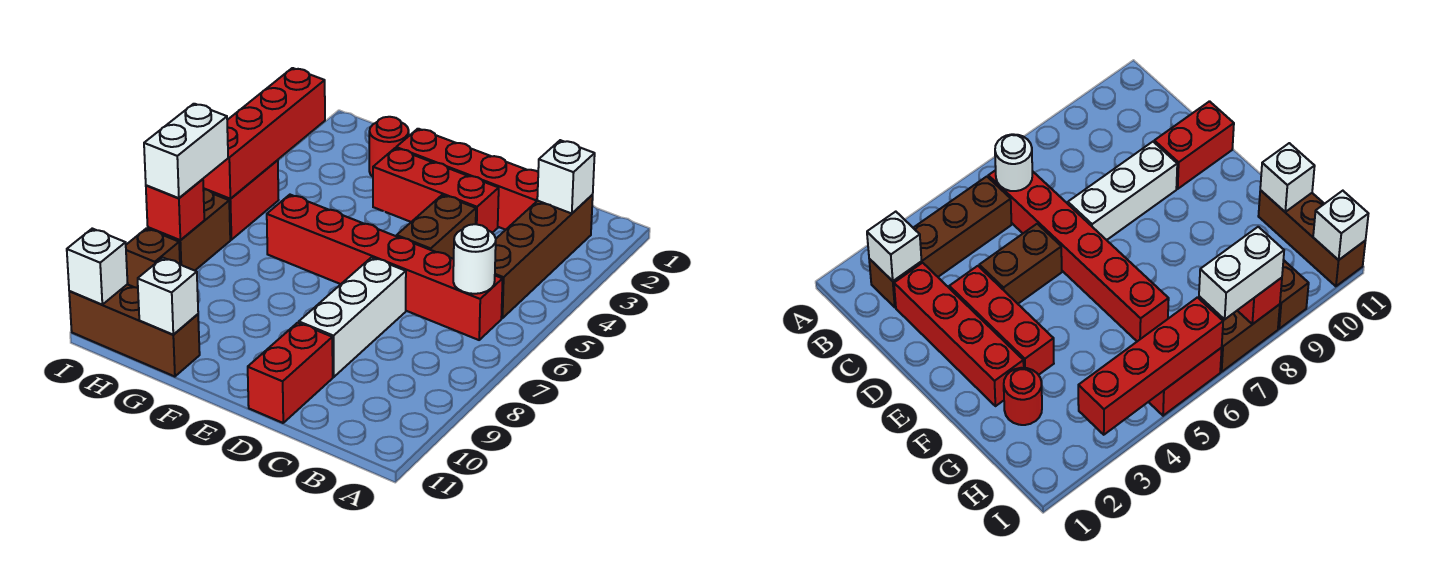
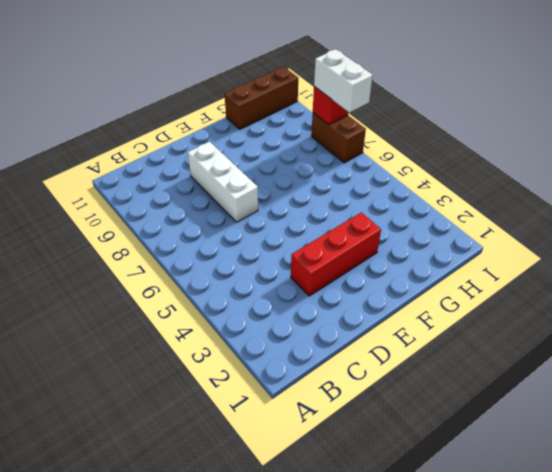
none -> brown 1x4 brick [495,195,593,318]
none -> red 1x6 brick [267,195,503,340]
none -> red 1x4 brick [396,129,538,230]

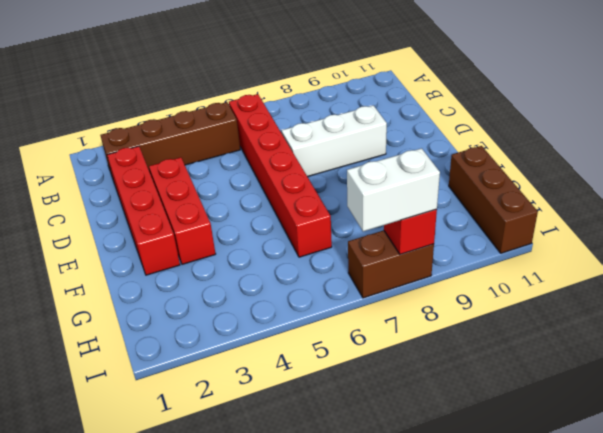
none -> brown 1x2 brick [397,195,476,259]
none -> red 1x2 brick [248,323,333,423]
none -> red 1x1 round brick [369,117,409,177]

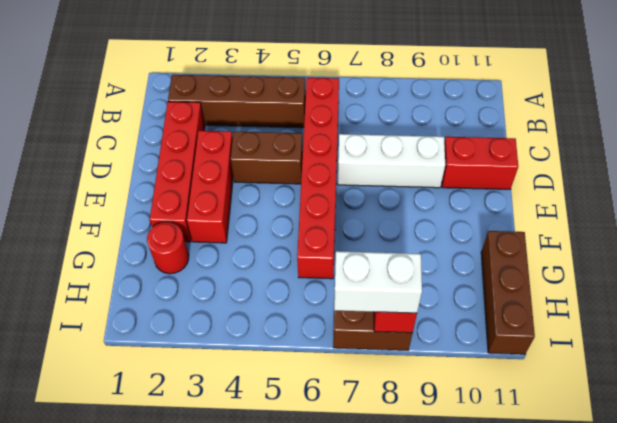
none -> red 1x2 brick [210,160,278,240]
none -> brown 1x1 brick [126,228,180,288]
none -> white 1x1 brick [537,140,595,213]

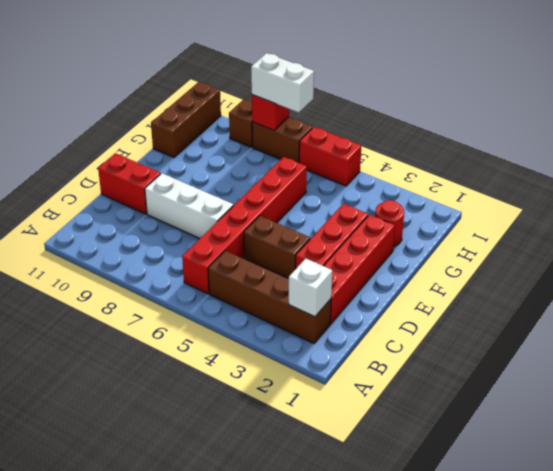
none -> white 1x1 round brick [453,224,496,294]
none -> white 1x1 brick [138,258,198,334]
none -> red 1x4 brick [203,68,325,199]

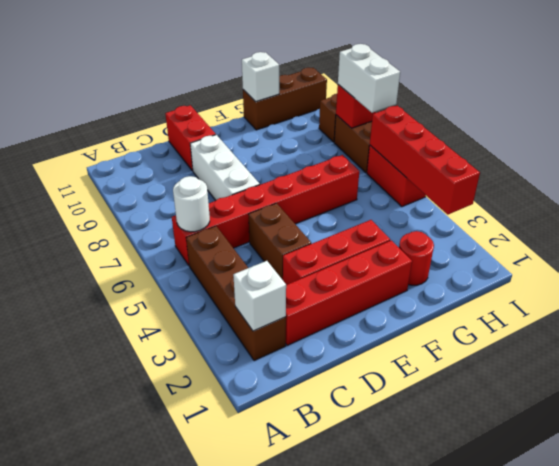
none -> white 1x1 brick [67,229,128,304]

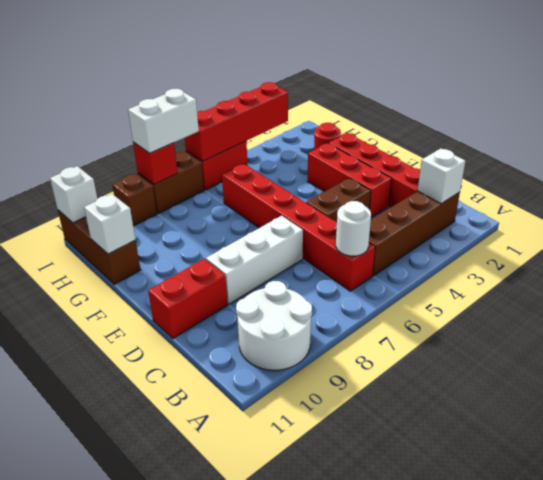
white 2x2 round brick [236,281,312,370] -> none

